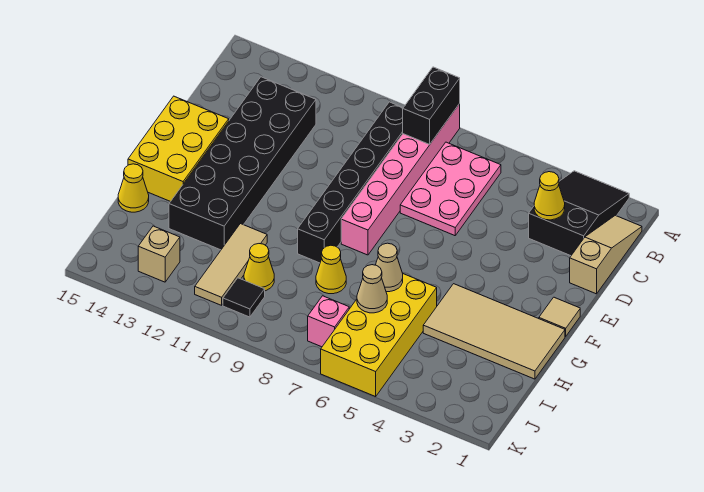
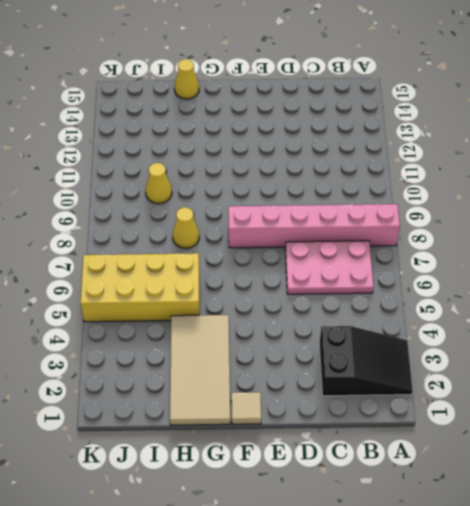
none -> tan 1x3 slope [570,215,642,294]
none -> black 1x6 brick [298,102,403,263]
none -> black 2x6 brick [169,77,316,250]

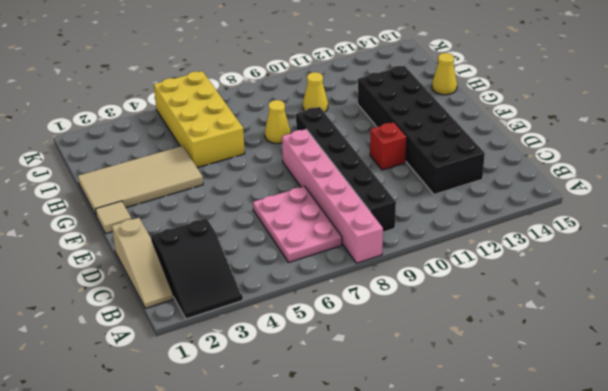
red 1x1 brick [370,122,407,170] -> none
none -> yellow 2x3 brick [128,96,229,202]
none -> tan 1x3 tile [195,224,267,305]
none -> pink 1x1 brick [308,296,349,347]

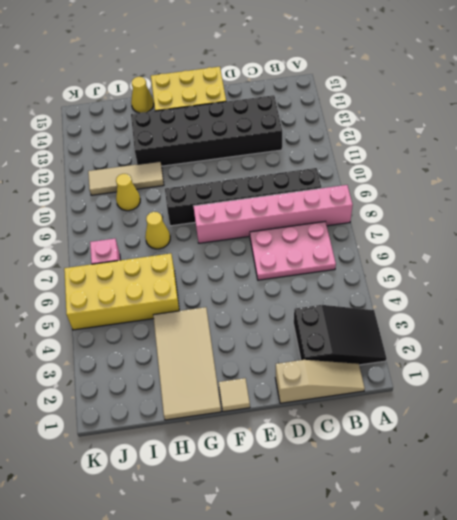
none -> black 1x1 tile [223,278,265,317]
none -> tan 1x1 brick [138,226,180,282]
none -> black 1x2 brick [403,67,460,144]

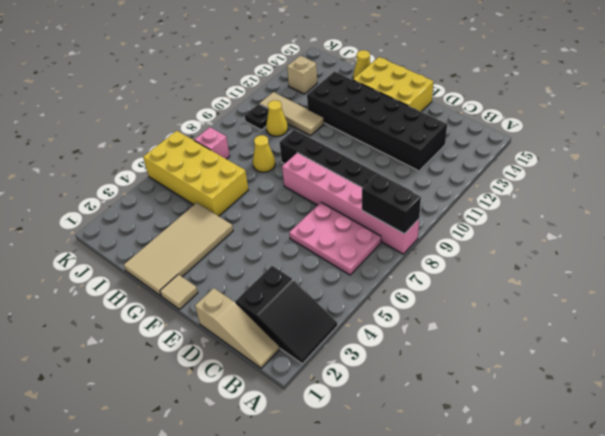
black 1x1 plate [245,104,269,130] -> black 1x1 tile [223,278,265,317]
none -> yellow 1x1 cone [534,172,565,220]
none -> tan 1x1 cone [376,243,403,292]
none -> tan 1x1 cone [357,265,387,313]

